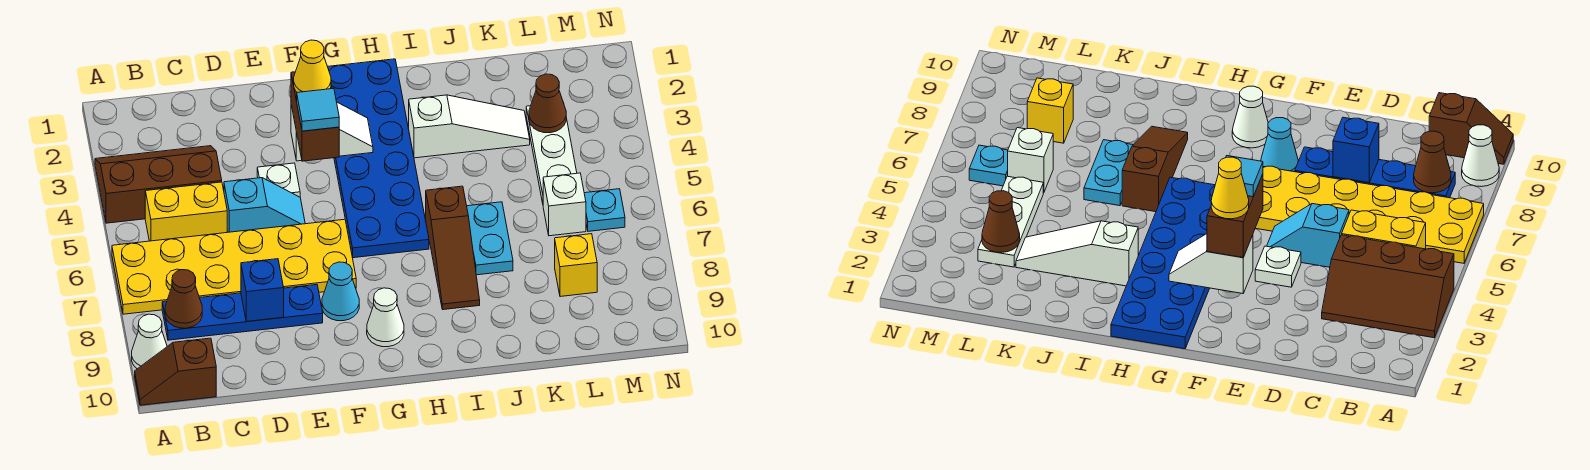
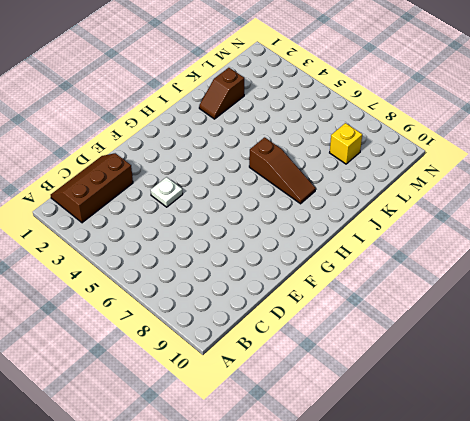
brown 2x3 slope [51,153,133,223] -> brown 2x3 slope moved to [95,146,222,223]
brown 1x2 slope [199,68,244,119] -> brown 1x2 slope moved to [135,338,216,405]
none -> yellow 2x6 plate [112,219,356,314]
none -> white 1x1 cone [132,314,167,369]
none -> yellow 1x2 brick [145,182,227,241]

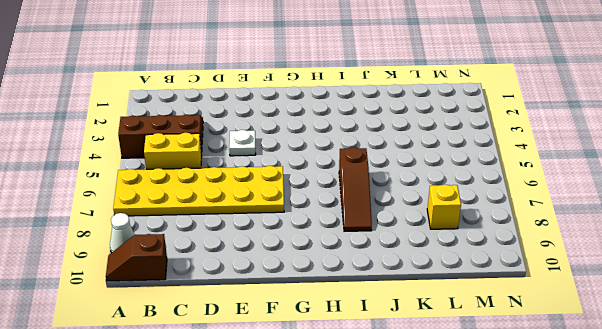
none -> blue 1x4 plate [162,285,323,340]
none -> cyan 1x2 slope [224,178,305,232]
none -> cyan 1x1 cone [322,262,359,321]

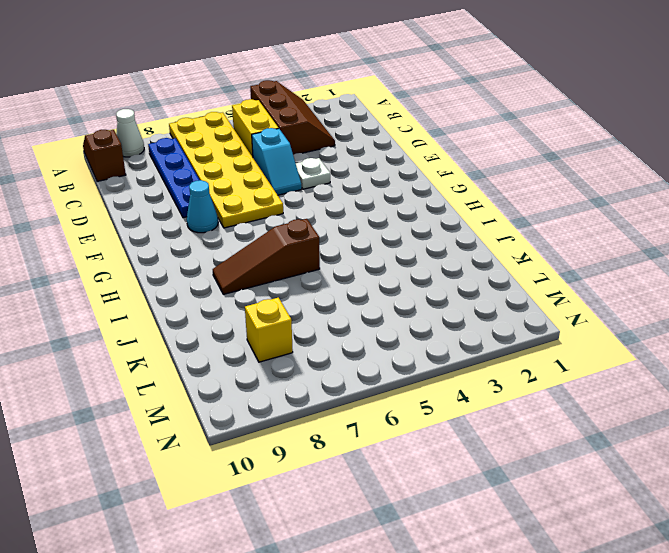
none -> blue 2x6 plate [328,59,429,258]
none -> white 1x1 cone [367,288,404,347]
none -> white 1x3 slope [409,95,530,158]

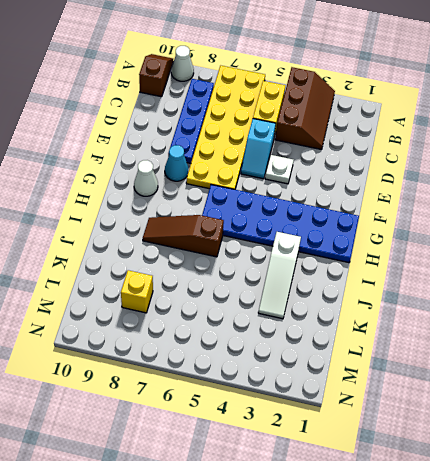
none -> cyan 1x2 plate [467,202,513,275]
none -> white 1x3 plate [526,102,577,203]
none -> white 1x1 brick [543,173,586,236]

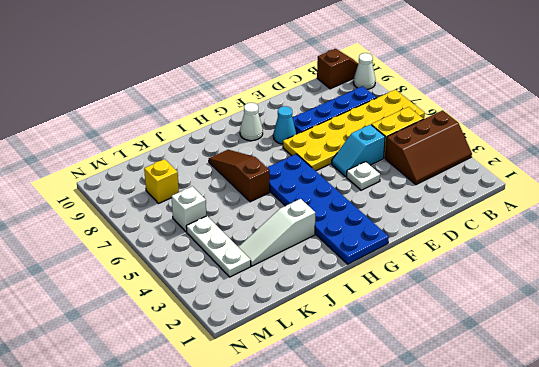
none -> cyan 1x2 plate [467,202,513,275]
none -> cyan 1x1 plate [584,189,625,231]
none -> brown 1x1 cone [165,270,202,328]

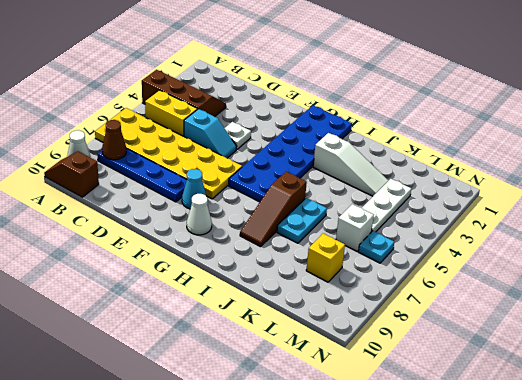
none -> blue 1x1 brick [241,259,284,321]
none -> white 1x2 slope [291,102,373,161]
none -> brown 1x1 cone [529,74,566,133]

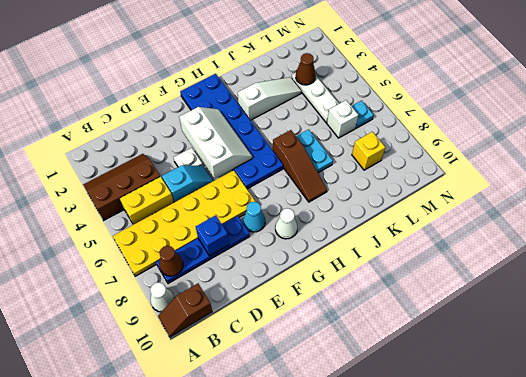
white 2x3 slope [179,107,252,179] -> white 1x2 slope [291,102,373,161]
none -> brown 1x2 brick [291,72,339,161]
none -> yellow 1x1 cone [294,40,331,92]
none -> cyan 1x1 tile [297,88,339,131]

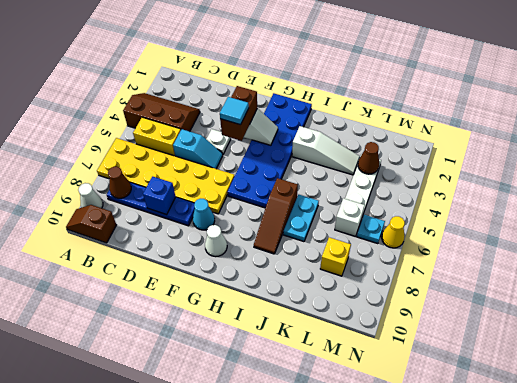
yellow 1x1 cone [382,216,405,248] -> yellow 1x1 cone moved to [294,40,331,92]

